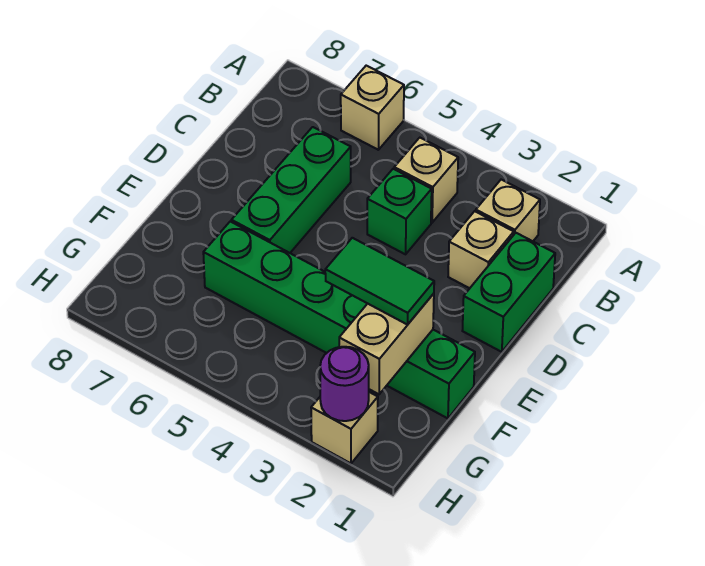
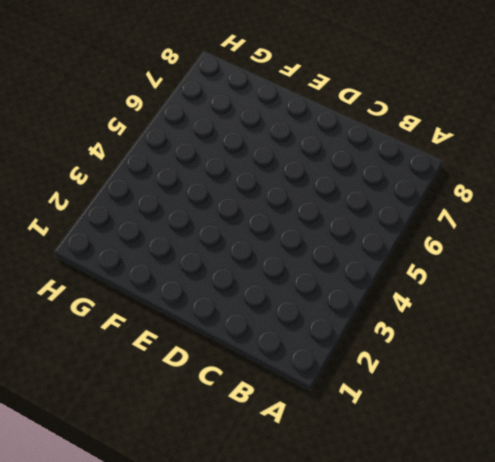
none -> tan 1x1 brick [341,66,404,150]
none -> tan 1x1 brick [476,180,540,241]
none -> tan 1x1 brick [394,138,458,223]

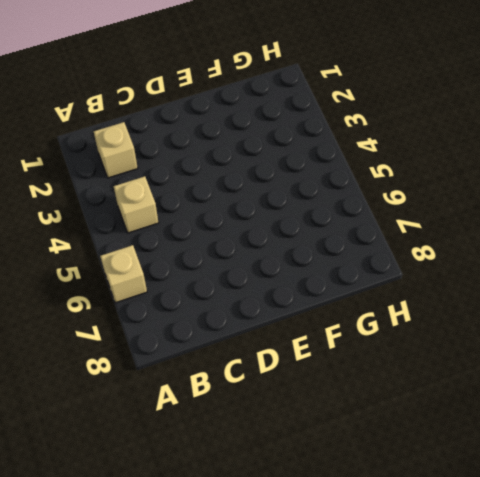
none -> green 1x2 brick [462,233,555,352]
none -> tan 1x1 brick [448,211,514,288]
none -> green 1x1 brick [367,169,432,254]

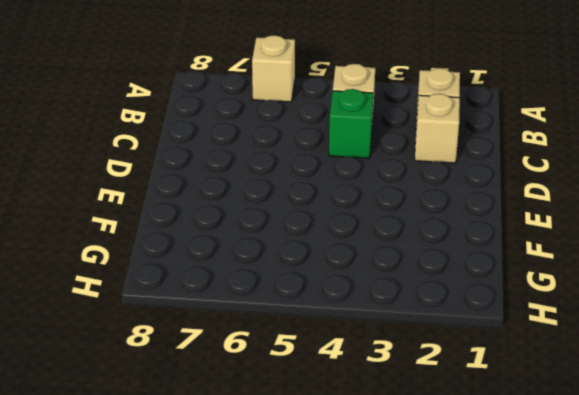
none -> green 1x2 brick [462,233,555,352]
none -> green 1x3 brick [231,127,351,253]
none -> green 1x6 brick [203,221,475,418]

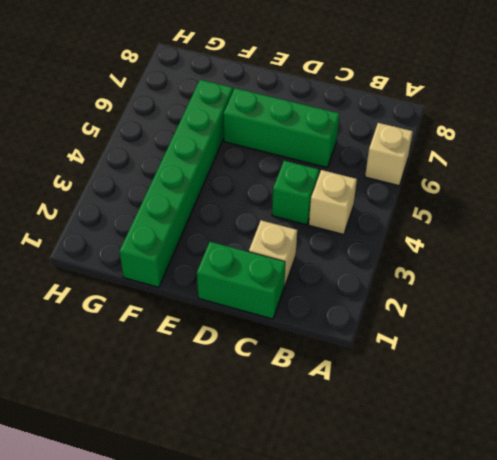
none -> tan 1x1 brick [476,180,540,241]
none -> tan 1x1 brick [311,392,378,463]
none -> tan 1x2 brick [339,294,434,394]

